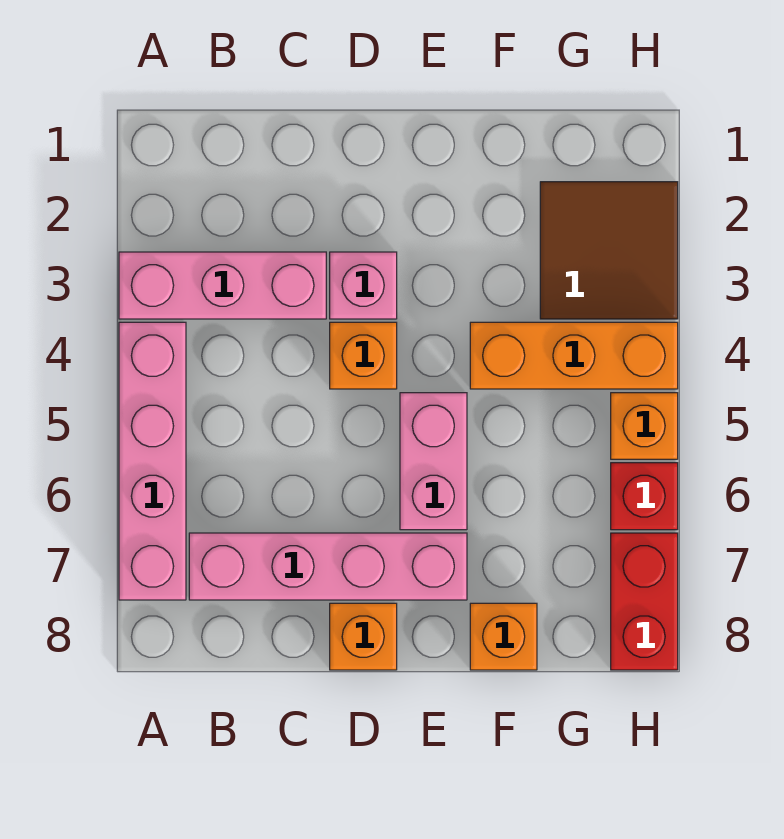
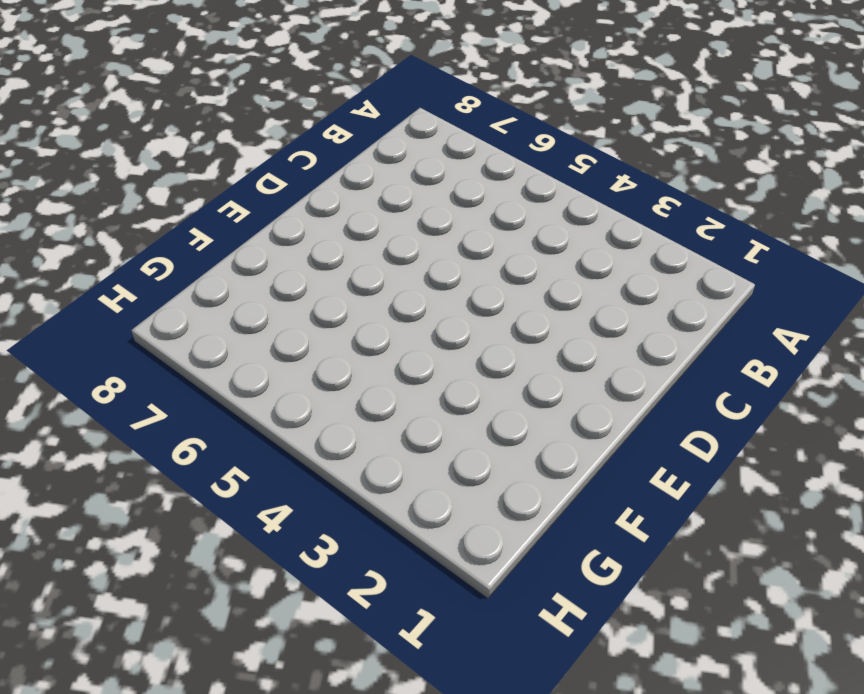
none -> pink 1x3 brick [119,252,326,319]
none -> pink 1x4 brick [119,322,186,600]
none -> pink 1x4 brick [189,533,467,600]

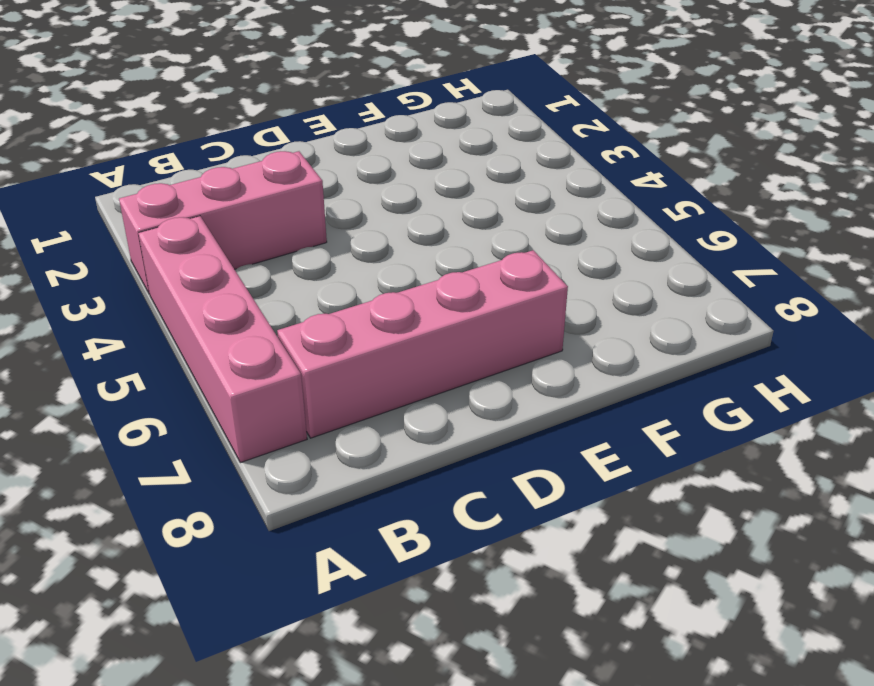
none -> pink 1x1 brick [330,252,397,319]
none -> orange 1x1 brick [330,322,397,389]
none -> orange 1x1 brick [330,603,397,670]

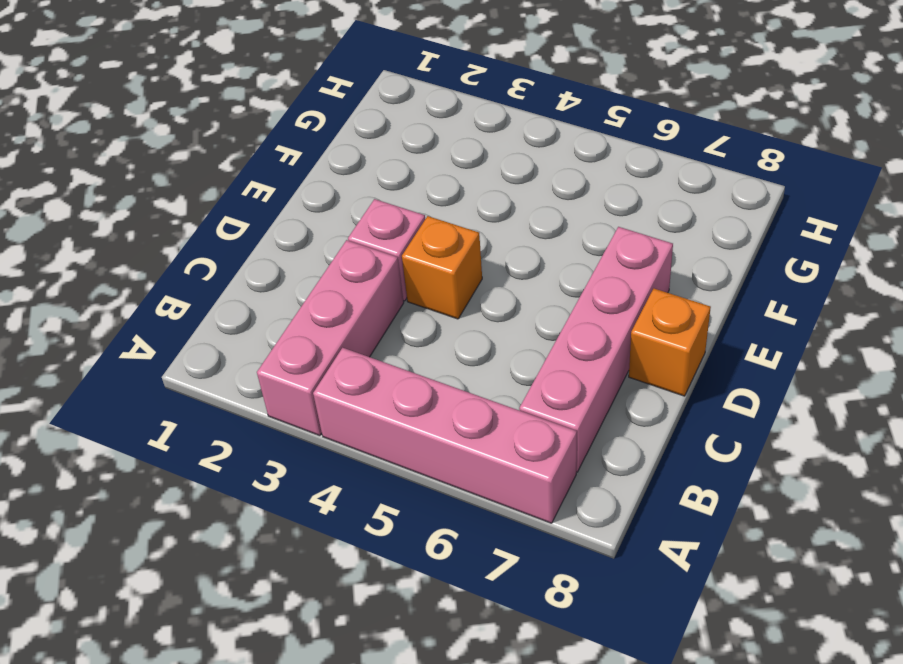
none -> pink 1x2 brick [400,393,467,530]
none -> orange 1x3 brick [470,322,678,389]
none -> orange 1x1 brick [470,603,537,670]

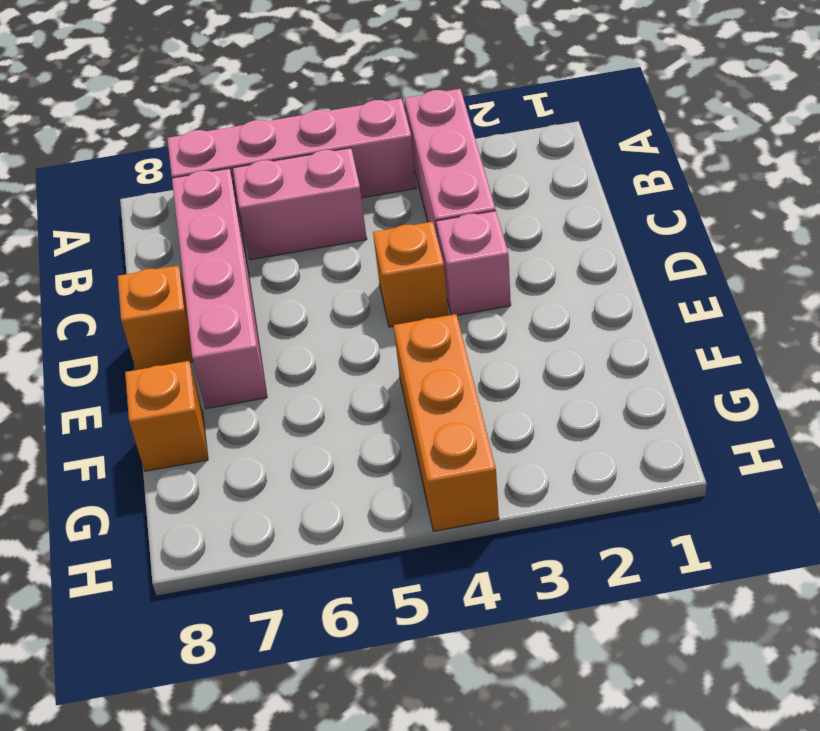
pink 1x2 brick [233,148,367,260] -> pink 1x2 brick moved to [400,393,467,530]
none -> brown 2x2 tile [540,182,678,319]
none -> orange 1x1 brick [611,393,678,459]
none -> red 1x1 brick [611,463,678,530]

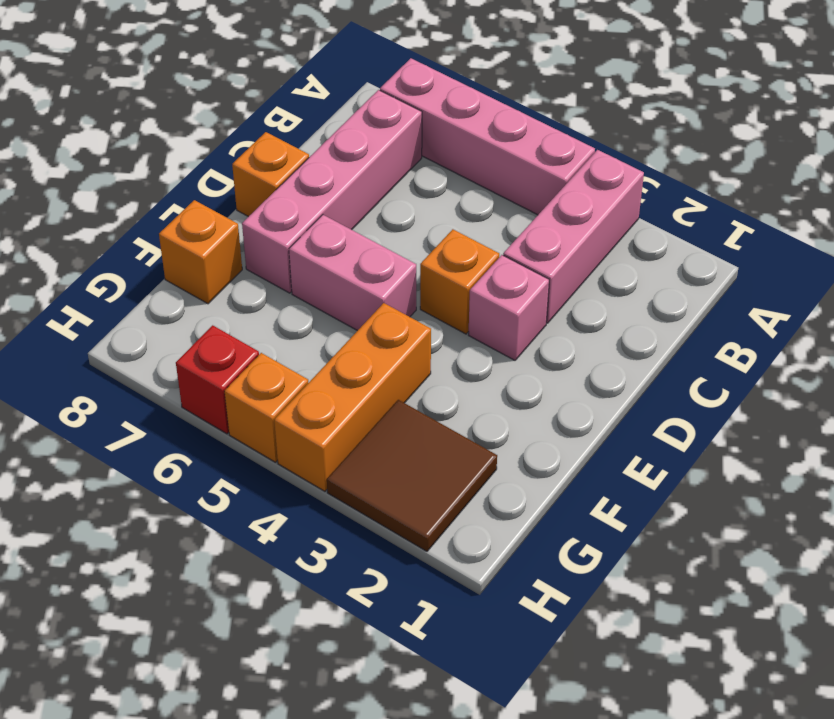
none -> red 1x2 brick [611,533,678,670]

